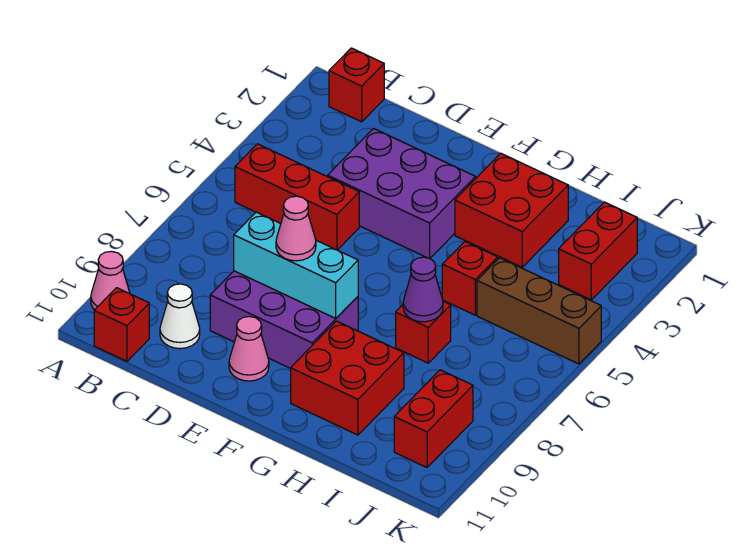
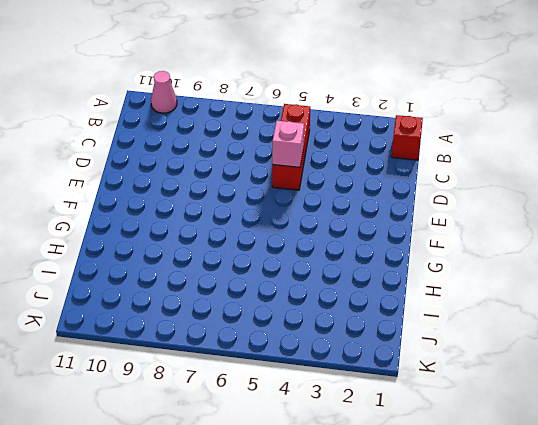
pink 1x1 brick [272,121,304,167] -> none
none -> red 1x1 brick [94,288,149,361]
none -> white 1x1 cone [160,284,200,349]
none -> purple 2x3 brick [328,129,476,258]

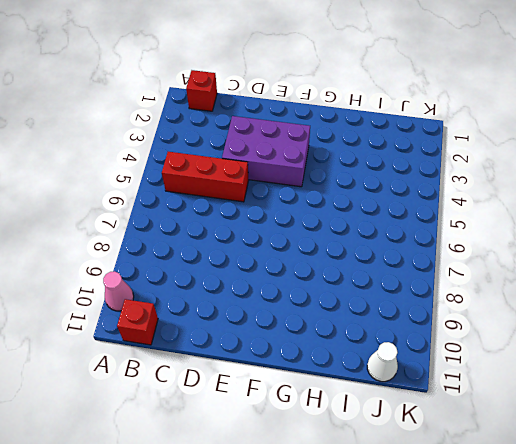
white 1x1 cone [367,342,398,382] -> white 1x1 cone moved to [160,284,200,349]
none -> purple 2x3 brick [210,271,358,368]
none -> pink 1x1 cone [229,317,269,381]
none -> red 2x2 brick [455,153,568,267]

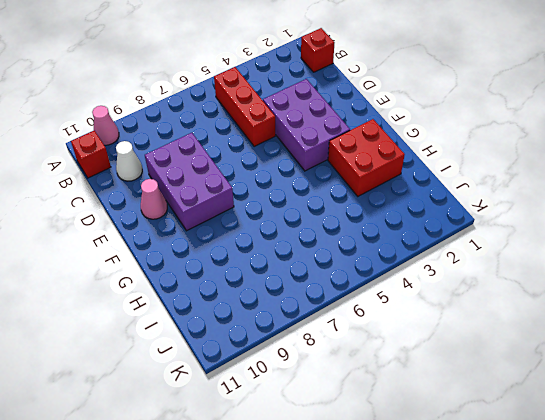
none -> red 2x2 brick [291,321,404,435]
none -> red 1x1 brick [442,242,498,315]
none -> red 1x1 brick [396,301,451,363]

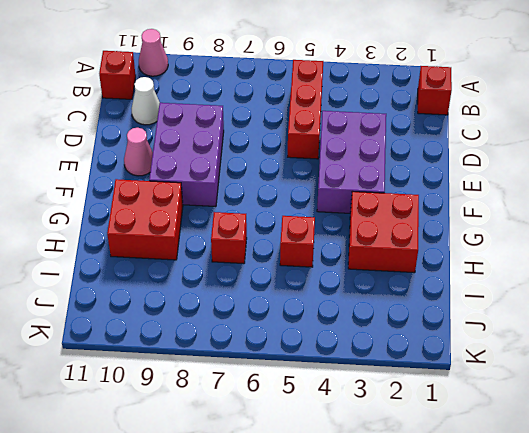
none -> brown 1x3 brick [477,258,601,364]
none -> red 1x2 brick [559,202,637,300]
none -> red 1x2 brick [394,370,473,467]

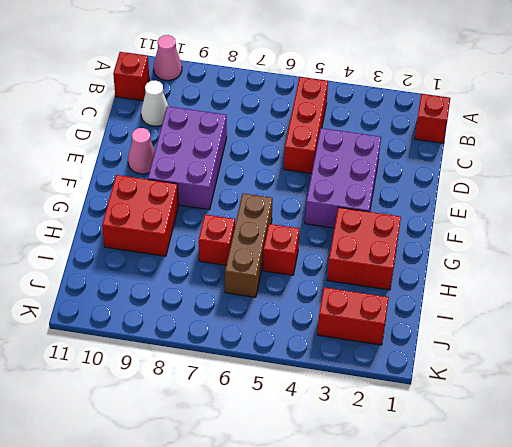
brown 1x3 brick [225,193,273,297] -> brown 1x3 brick moved to [477,258,601,364]
none -> red 1x2 brick [394,370,473,467]
none -> cyan 1x3 brick [234,212,358,318]
none -> purple 1x1 cone [403,257,443,322]

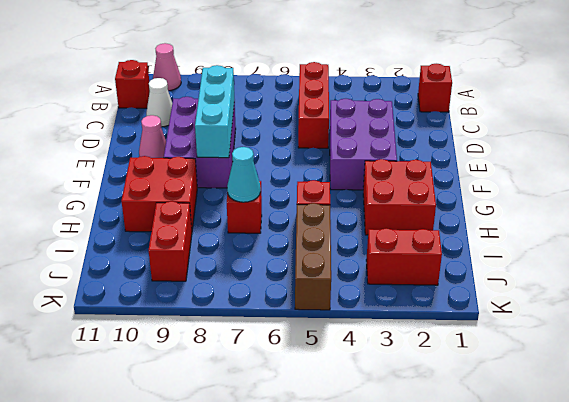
cyan 1x1 cone [227,147,261,202] -> purple 1x1 cone [403,257,443,322]
red 1x2 brick [149,201,192,281] -> red 1x2 brick turned to [394,370,473,467]
none -> pink 1x1 cone [276,196,316,261]

